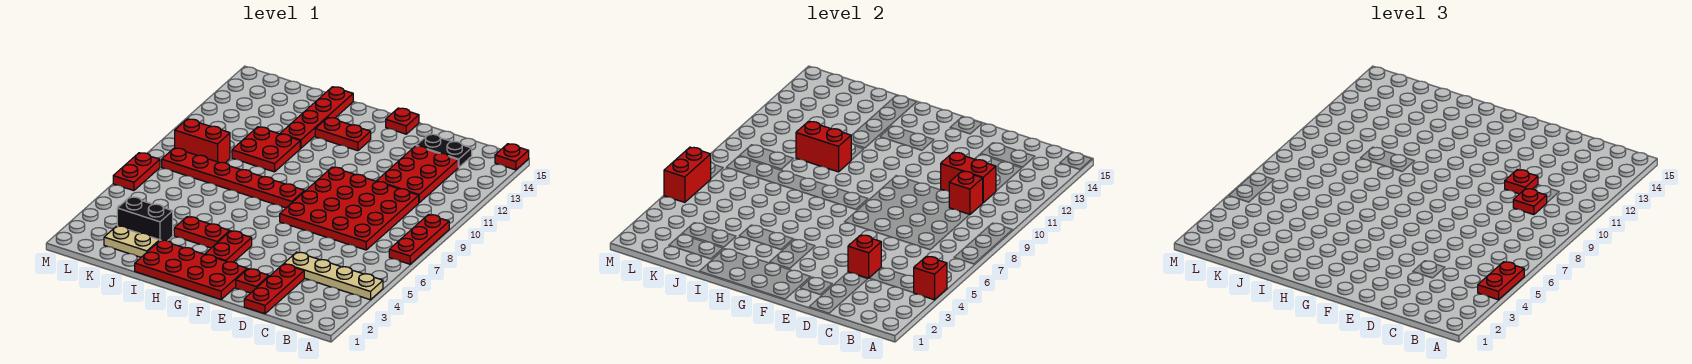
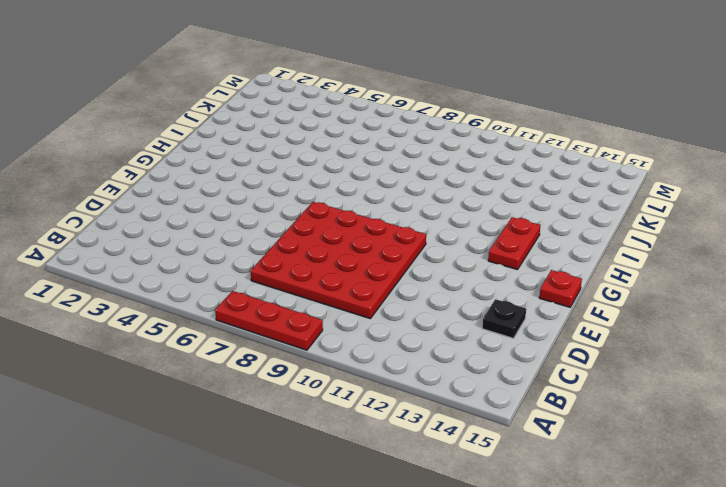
black 1x1 plate [482,299,526,338] -> black 1x2 plate [416,134,472,167]
none -> tan 1x4 plate [284,252,383,300]
none -> red 1x1 plate [495,144,529,170]
none -> red 2x3 plate [377,146,458,203]

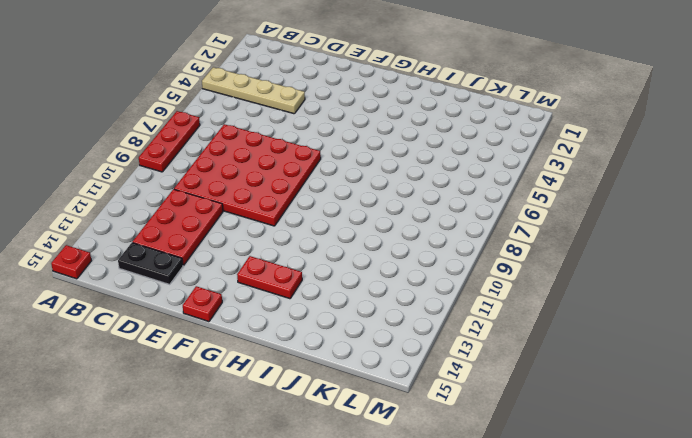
none -> red 1x3 plate [244,264,304,314]
none -> red 1x1 plate [236,269,269,293]
none -> red 2x4 plate [135,240,247,299]

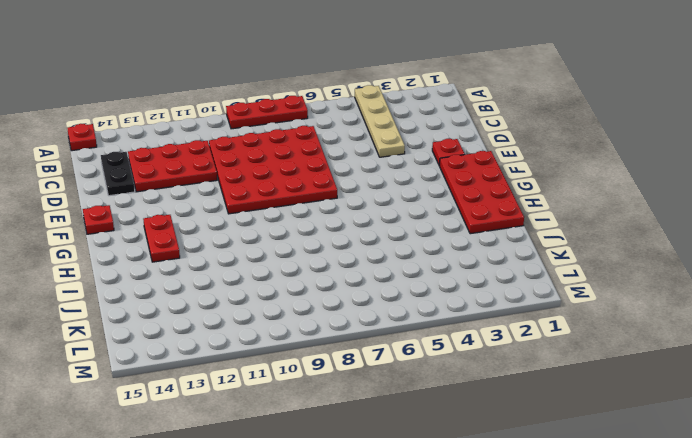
none -> red 1x3 plate [244,264,304,314]
none -> red 1x2 plate [205,231,252,262]
none -> red 1x6 plate [162,148,305,208]

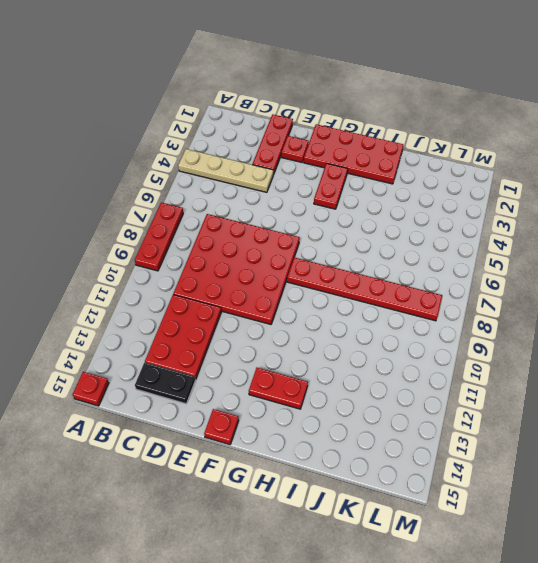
none -> red 1x2 plate [174,217,230,248]
none -> red 2x2 plate [232,127,300,172]
none -> red 1x4 plate [280,87,353,148]

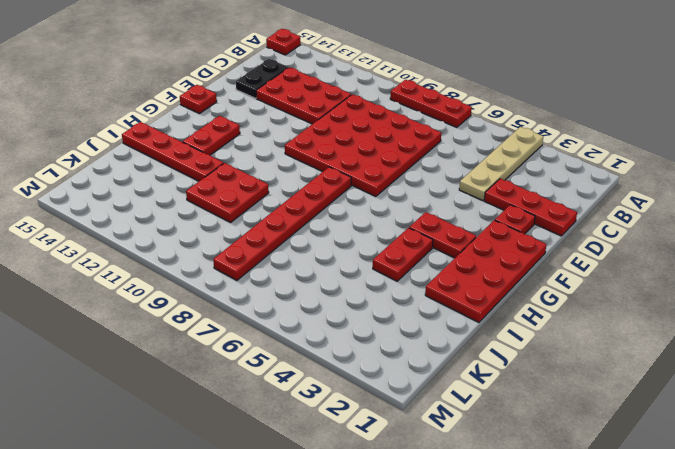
none -> tan 1x2 plate [104,226,160,257]
none -> black 1x2 brick [117,197,173,241]
none -> red 1x2 brick [175,119,230,163]

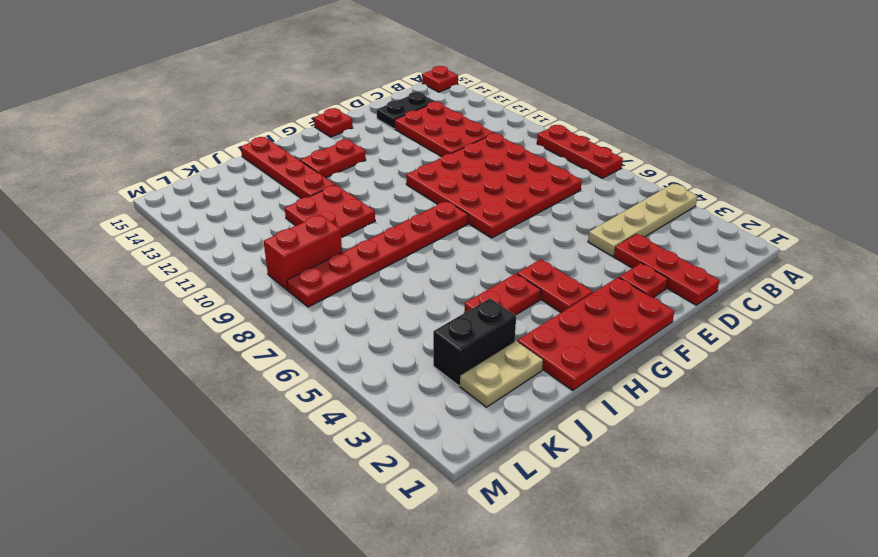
none -> red 1x2 plate [113,153,160,191]
none -> red 1x1 brick [914,256,947,300]
none -> red 1x1 brick [949,171,983,215]

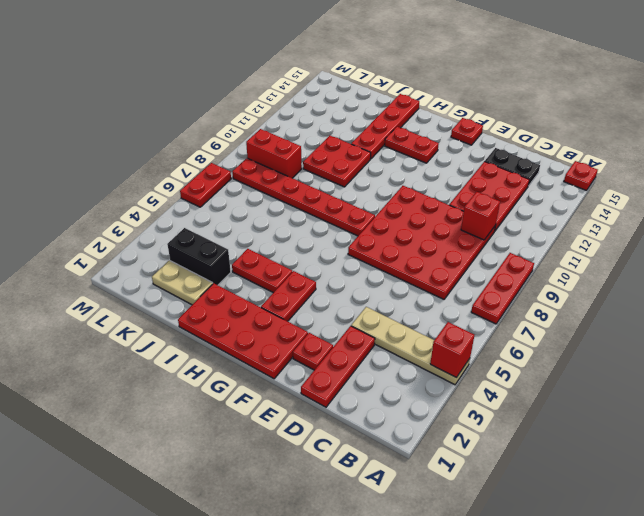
none -> red 1x2 brick [941,152,996,203]
none -> red 1x1 brick [848,235,881,278]
none -> red 1x2 brick [796,121,851,172]

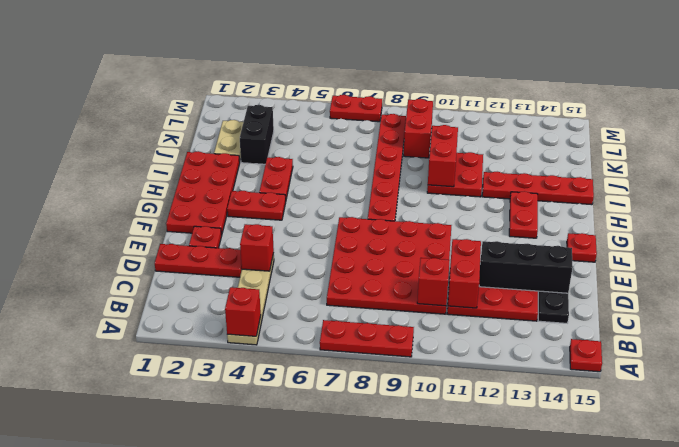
black 1x3 brick [479,241,573,293] -> none
none -> red 1x2 brick [664,147,711,202]
none -> red 1x2 plate [1478,262,1524,300]
none -> red 1x1 plate [1513,189,1547,215]

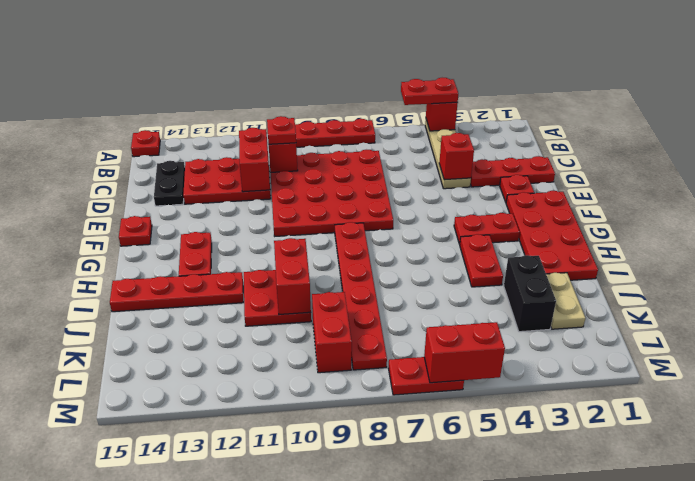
none -> red 1x1 plate [1505,170,1538,194]

